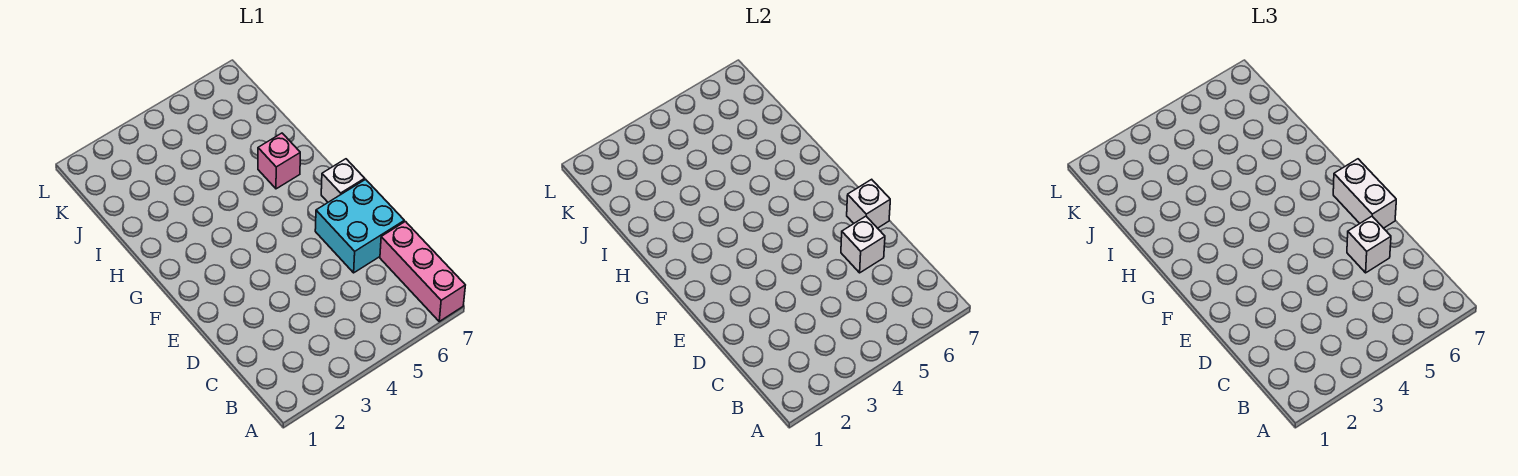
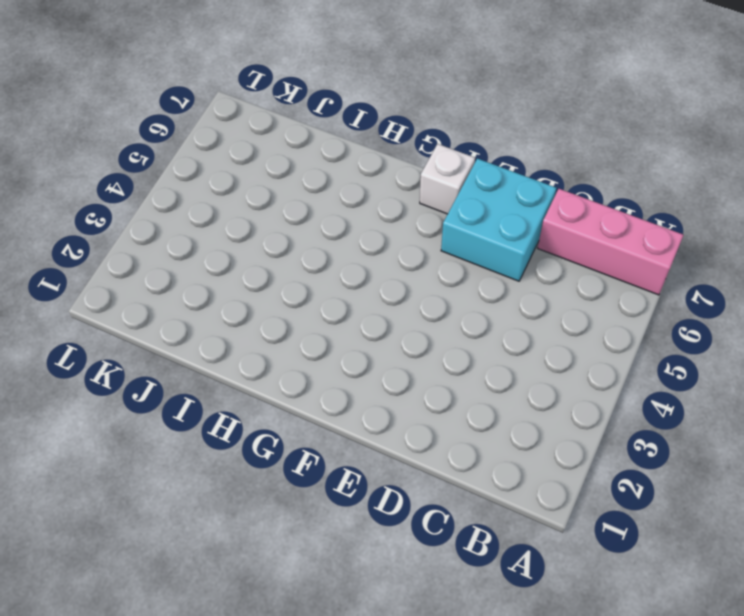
none -> pink 1x1 brick [258,133,300,189]
none -> white 1x1 brick [841,216,885,273]

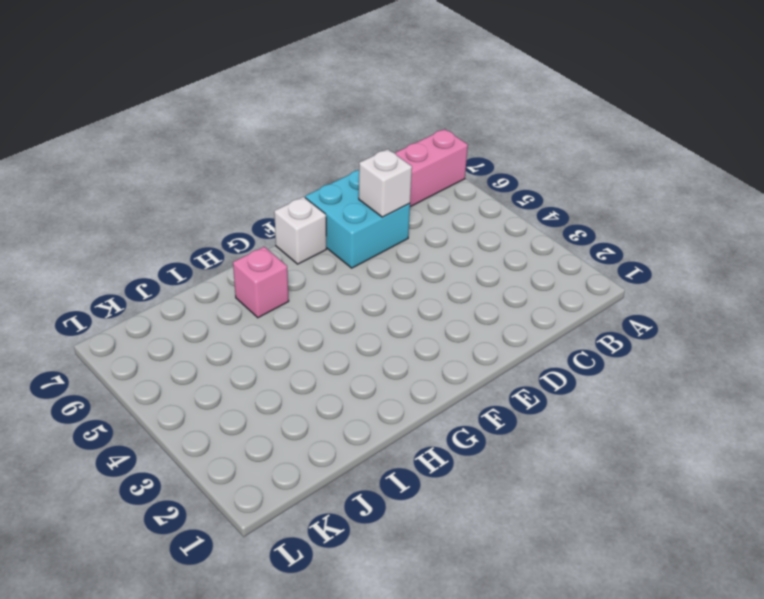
none -> white 1x1 brick [847,179,890,228]
none -> white 1x1 brick [1347,216,1391,273]

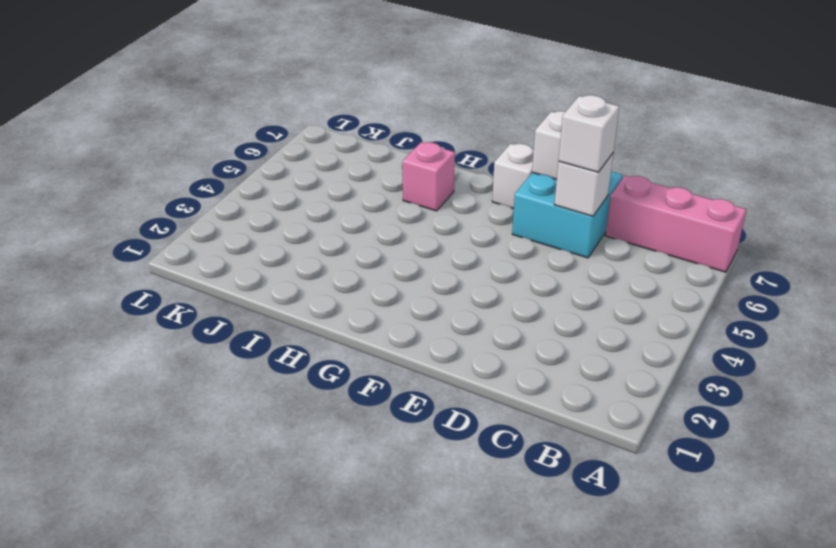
none -> white 1x2 brick [1333,159,1396,228]

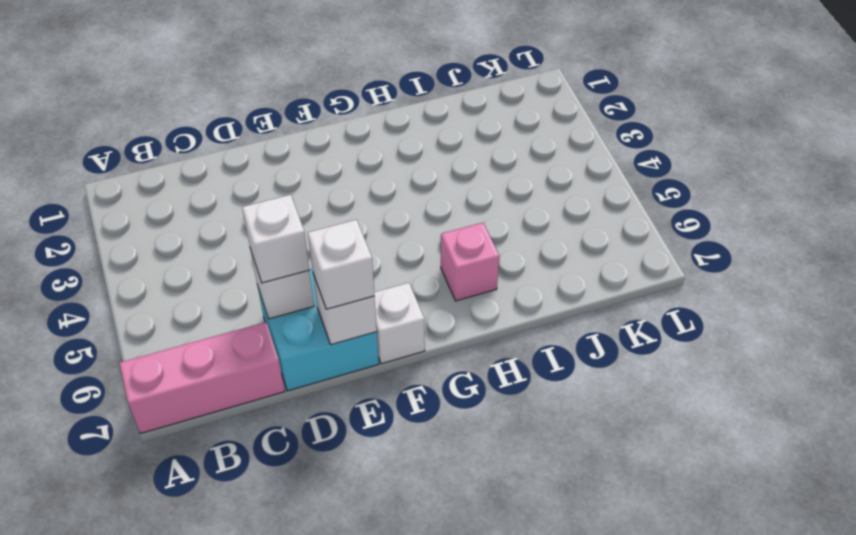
white 1x1 brick [308,220,374,309] -> white 1x2 brick [1333,159,1396,228]

